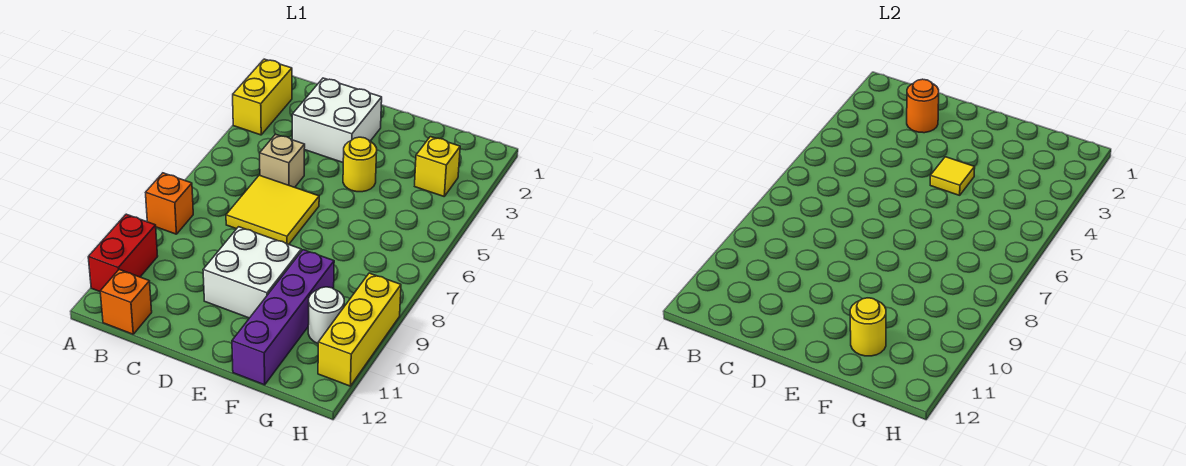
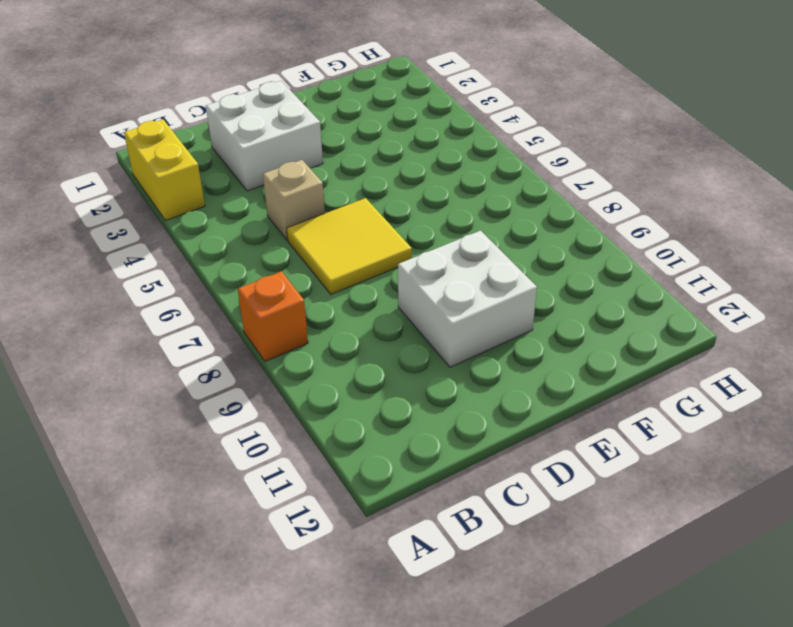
none -> red 1x2 brick [88,214,158,291]
none -> orange 1x1 brick [100,269,152,334]
none -> yellow 1x1 round brick [343,137,377,192]

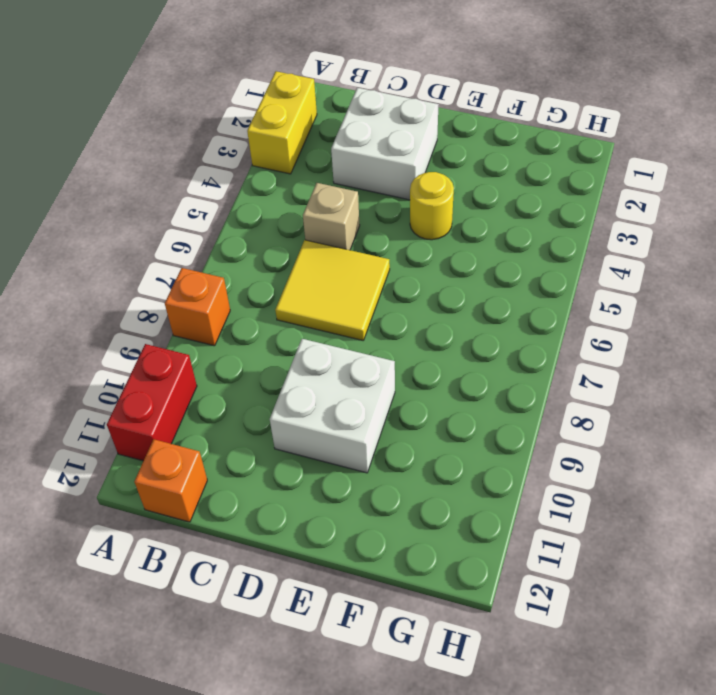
none -> purple 1x4 brick [232,250,334,385]
none -> yellow 1x1 brick [415,137,460,196]
none -> white 1x1 round brick [308,287,344,343]

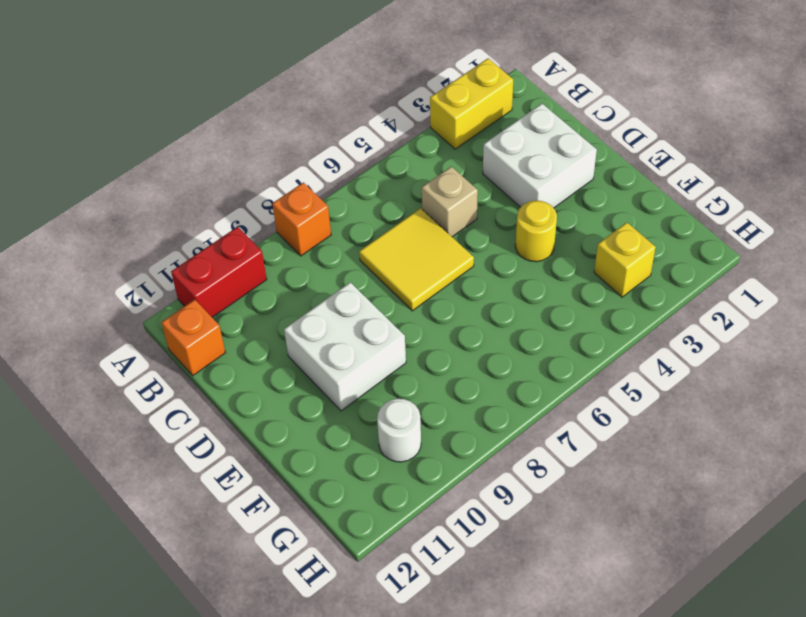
none -> purple 1x4 brick [232,250,334,385]
none -> yellow 1x3 brick [318,273,401,386]
none -> orange 1x1 round brick [907,79,939,133]

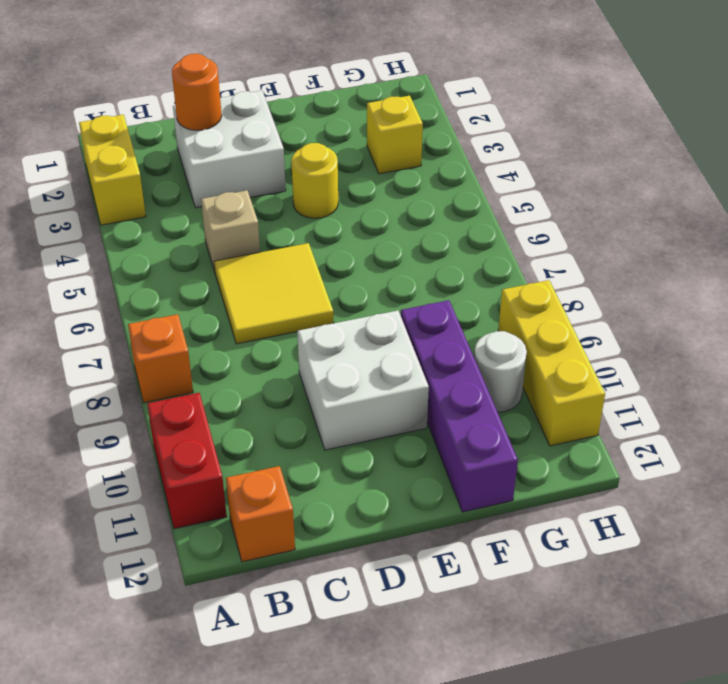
none -> yellow 1x1 tile [930,157,975,195]
none -> yellow 1x1 round brick [850,298,886,356]

